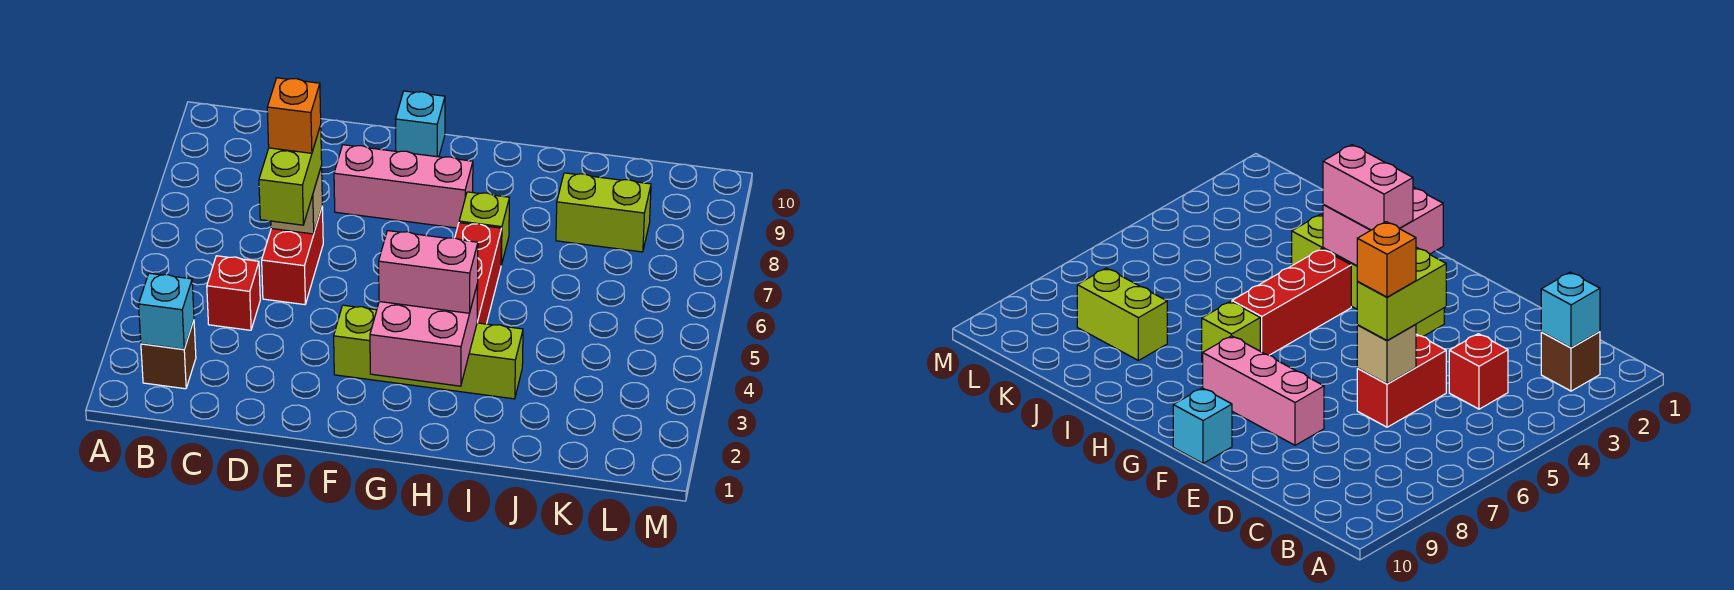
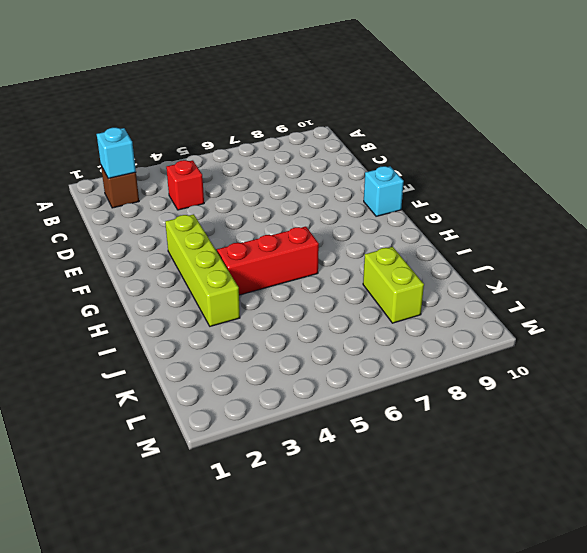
none -> red 1x2 brick [262,207,323,305]
none -> pink 1x3 brick [334,145,473,228]
none -> lime 1x1 brick [459,192,509,265]

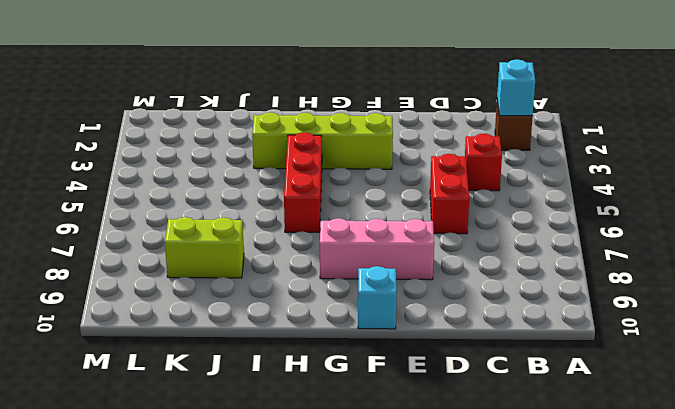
none -> lime 1x1 brick [459,192,509,265]
none -> tan 1x1 brick [271,166,322,234]
none -> pink 2x2 brick [370,283,478,386]

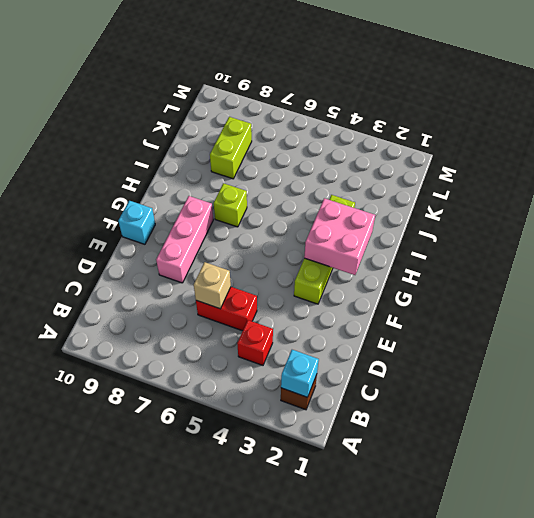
none -> red 1x3 brick [455,223,502,324]
none -> lime 1x2 brick [259,126,322,225]
none -> pink 1x2 brick [379,231,478,313]

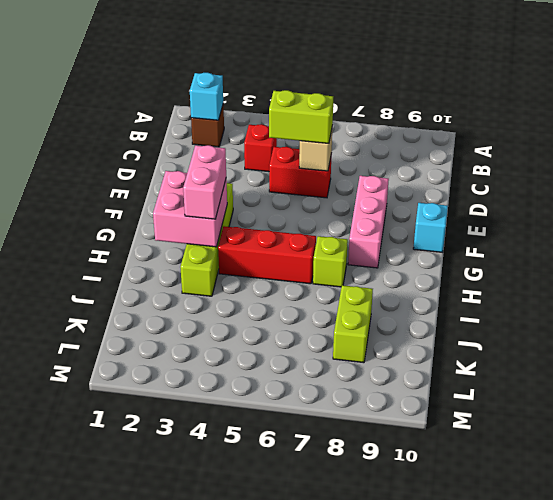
none -> orange 1x1 brick [267,78,321,153]

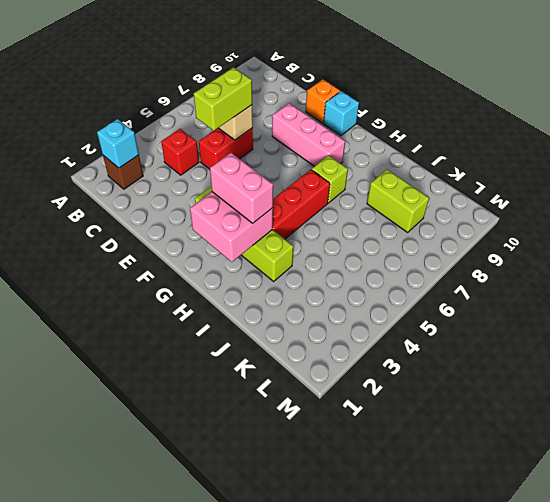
orange 1x1 brick [306,79,340,123] -> orange 1x1 brick moved to [267,78,321,153]

